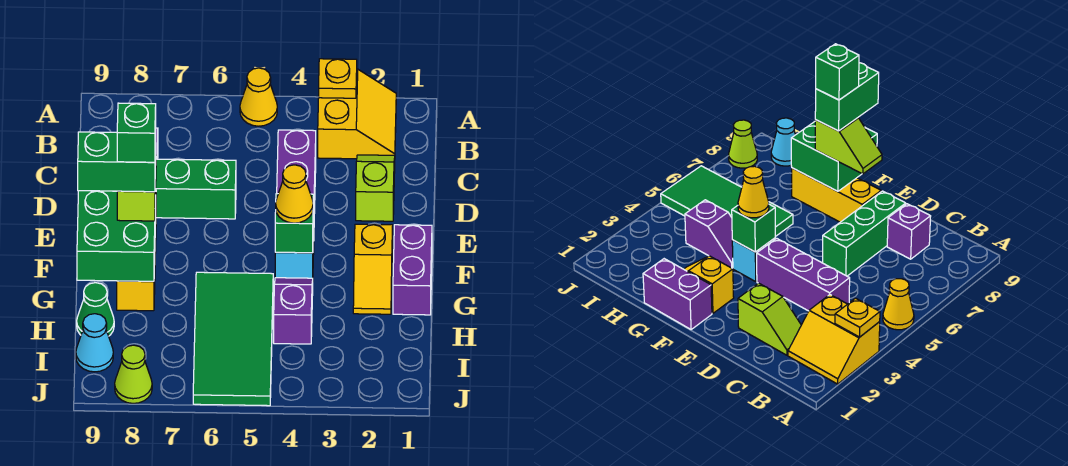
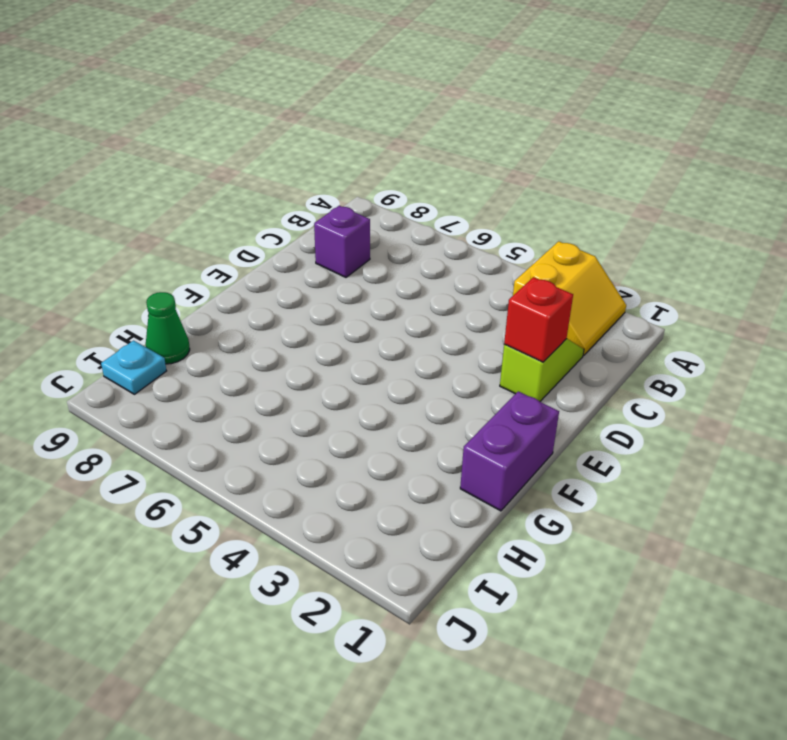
red 1x1 brick [504,277,573,362] -> none
cyan 1x1 plate [101,340,166,394] -> cyan 1x1 cone [76,314,113,372]
none -> yellow 1x1 cone [240,68,277,126]
none -> purple 1x3 brick [277,130,316,214]
none -> green 1x3 brick [156,159,236,219]

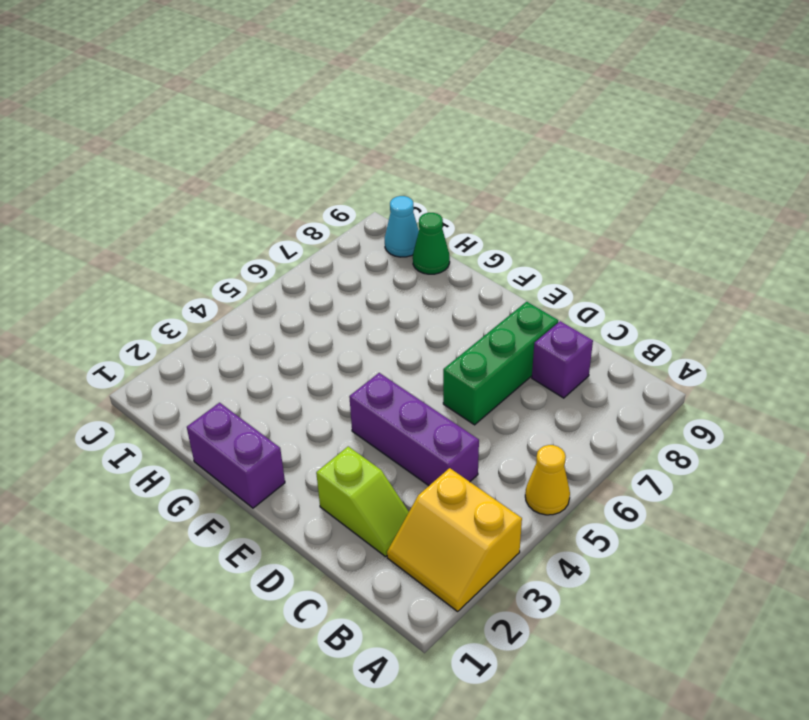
none -> yellow 1x3 brick [117,224,156,311]
none -> yellow 1x2 slope [353,224,393,314]
none -> cyan 1x1 brick [275,226,314,278]

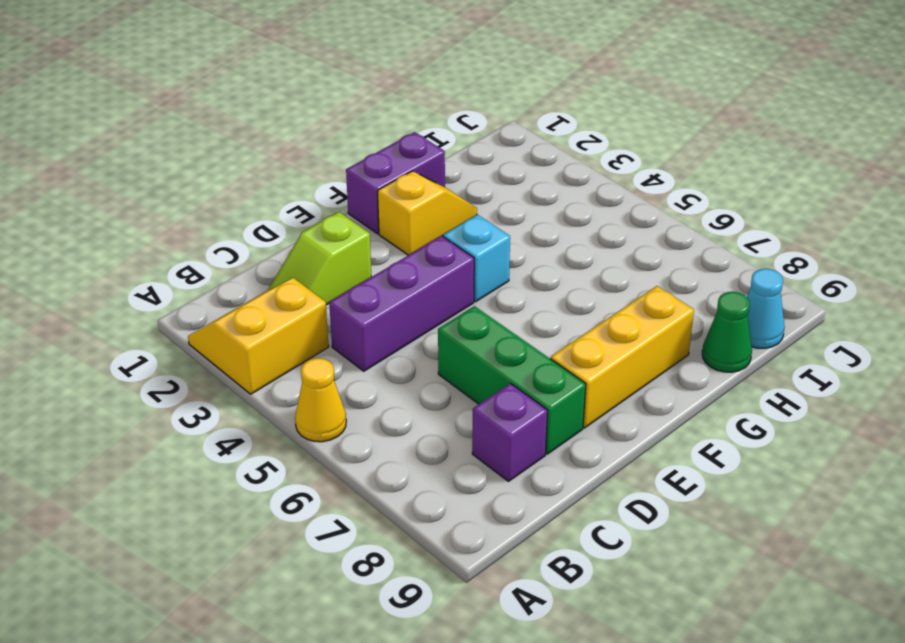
none -> purple 1x2 slope [274,278,313,344]
none -> green 2x4 tile [193,272,273,406]
none -> lime 1x1 cone [115,345,152,403]

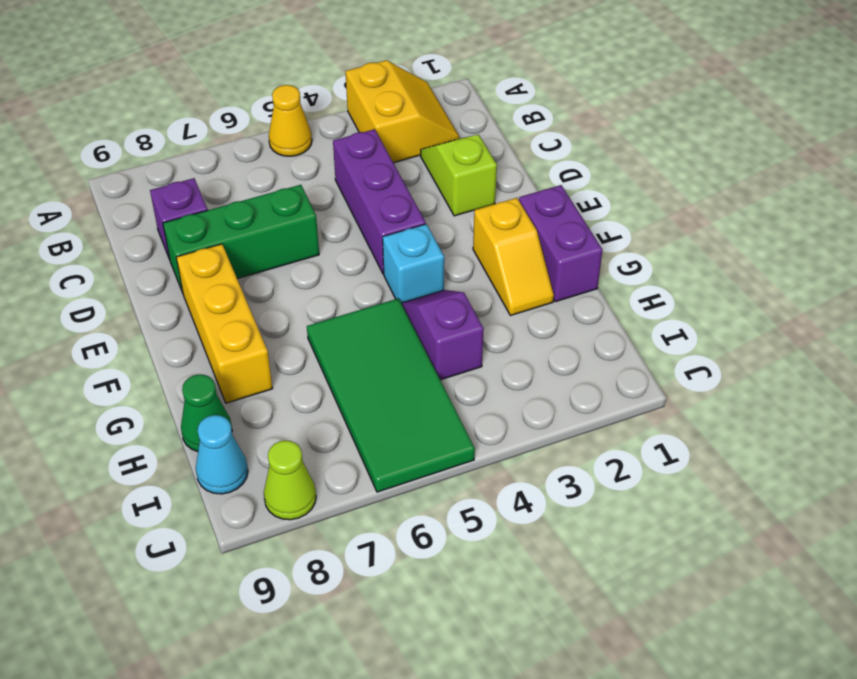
none -> yellow 1x1 plate [319,59,357,98]
none -> green 1x1 brick [275,194,314,253]
none -> green 2x2 brick [77,191,156,281]

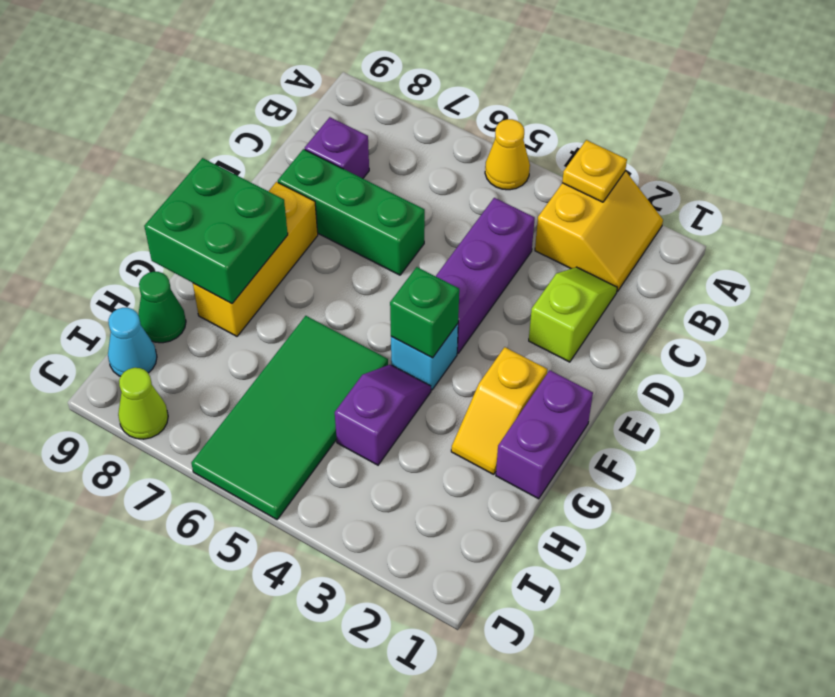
none -> lime 1x2 slope [117,165,156,221]
none -> yellow 1x1 cone [276,165,313,223]
none -> green 1x2 brick [78,132,156,192]

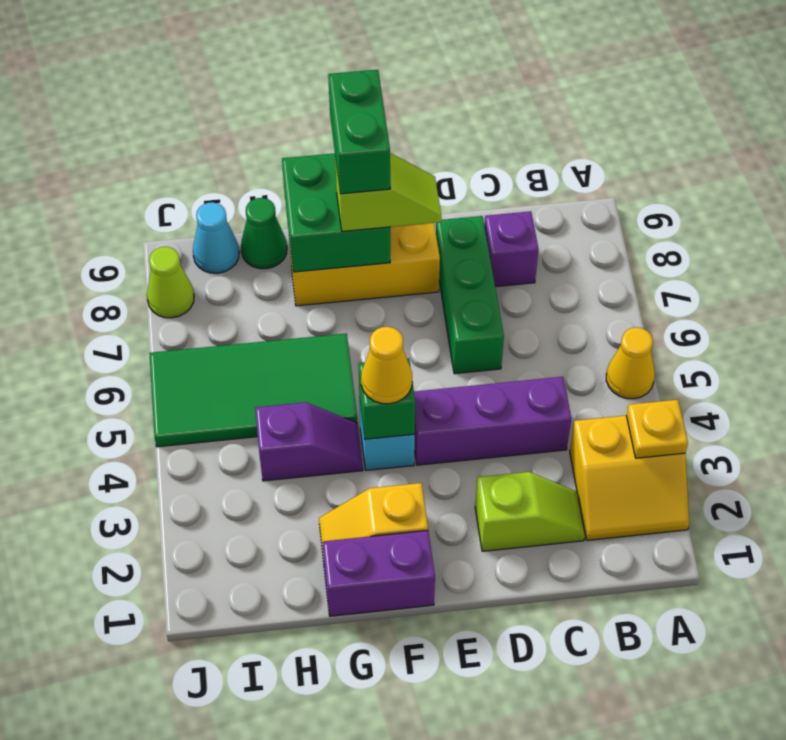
none -> green 1x1 brick [117,103,156,162]

